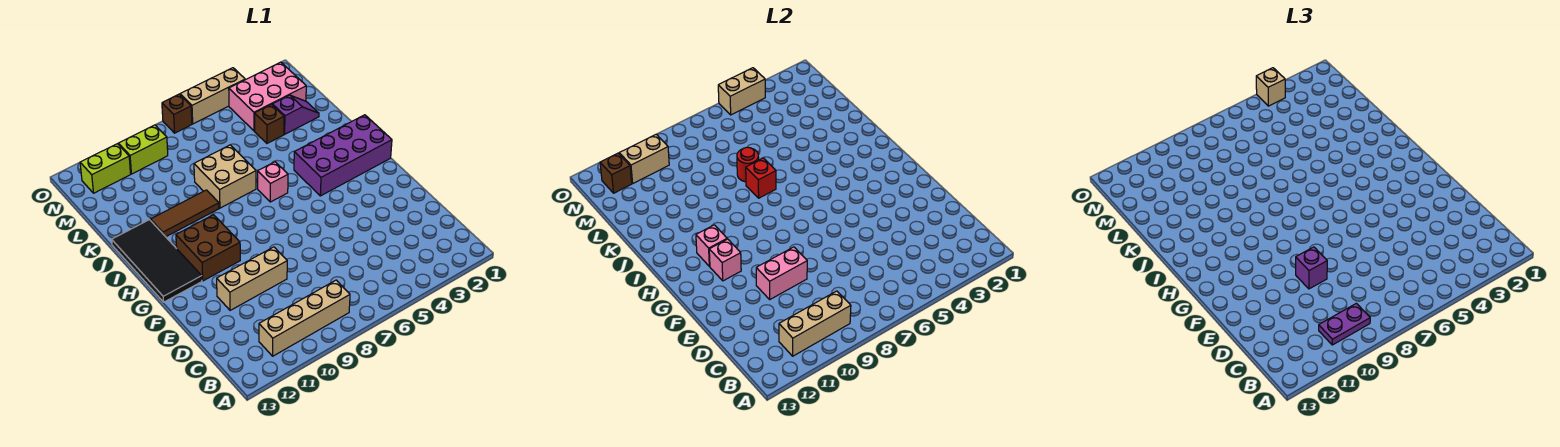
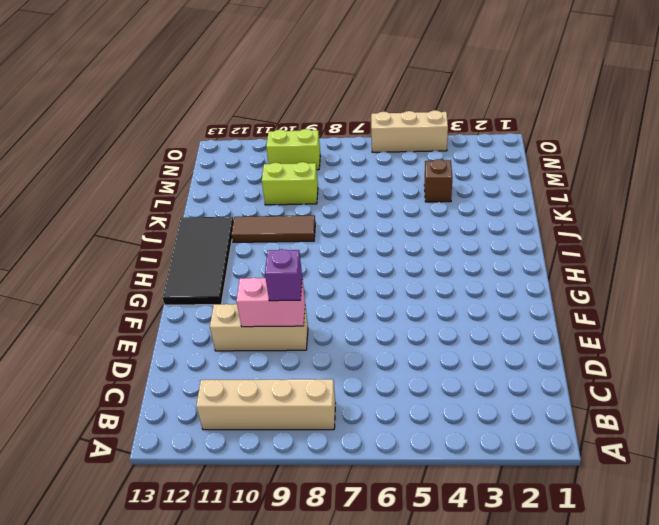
lime 1x2 brick [262,162,318,205] -> lime 1x2 brick moved to [80,144,131,193]
none -> brown 2x2 brick [176,215,240,281]
none -> purple 2x4 brick [294,115,392,196]
none -> pink 1x1 brick [258,162,288,202]

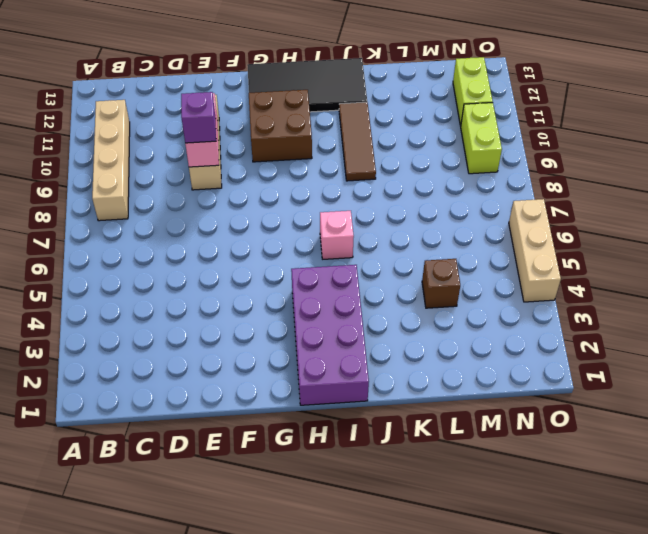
none -> tan 2x2 brick [194,145,256,208]
none -> purple 1x2 slope [272,95,319,134]
none -> pink 2x3 brick [229,62,306,131]

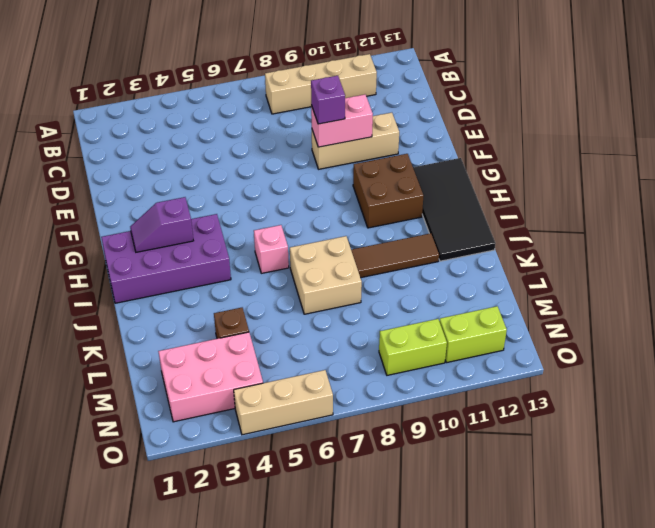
purple 1x2 slope [130,197,193,252] -> purple 1x2 slope moved to [272,95,319,134]
none -> brown 1x1 brick [162,94,192,133]
none -> tan 1x3 brick [779,291,851,356]
none -> pink 1x1 brick [709,239,741,281]

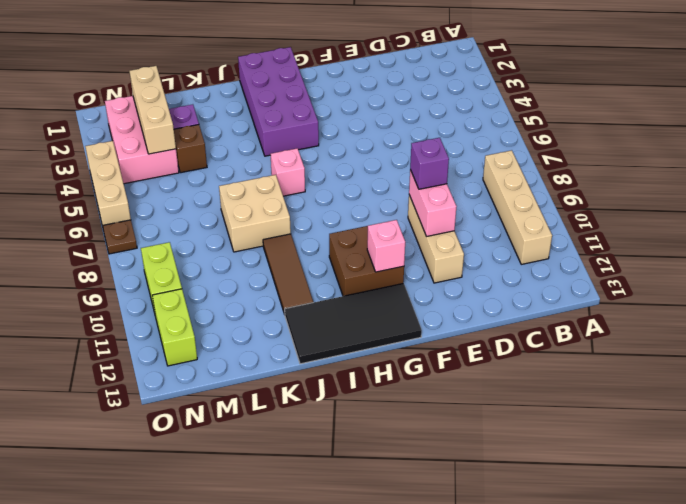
tan 1x3 brick [130,66,176,154] -> tan 1x3 brick moved to [779,291,851,356]
brown 1x1 plate [103,220,137,254] -> brown 1x1 brick [162,94,192,133]
none -> pink 1x1 brick [696,225,727,266]
none -> red 1x1 brick [746,158,776,198]
none -> red 1x1 round brick [737,147,759,182]

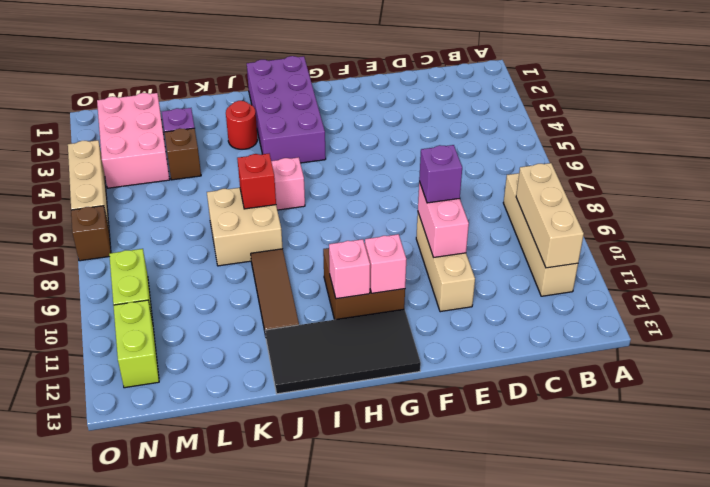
red 1x1 round brick [226,101,257,149] -> red 1x1 round brick moved to [737,147,759,182]
none -> tan 1x2 brick [619,134,669,183]
none -> brown 1x1 brick [600,153,632,193]
none -> tan 1x2 brick [718,68,765,115]

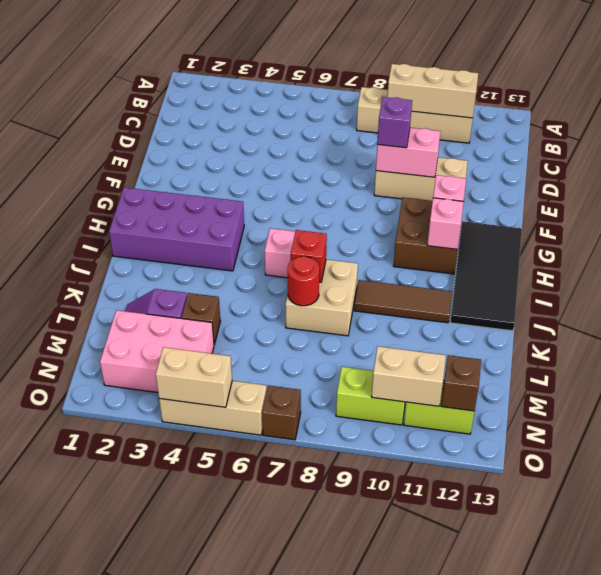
none -> purple 1x2 plate [1319,303,1370,345]
none -> tan 1x1 brick [1256,68,1285,106]

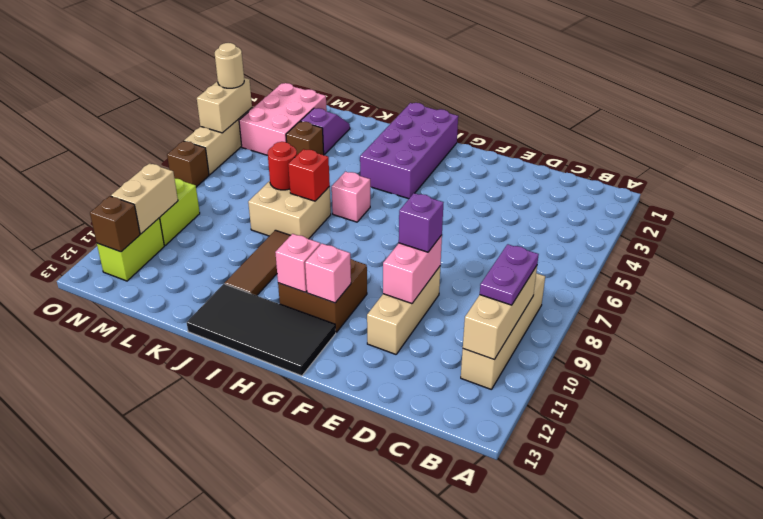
tan 1x1 round brick [215,43,244,88] -> tan 1x1 brick [1256,68,1285,106]

